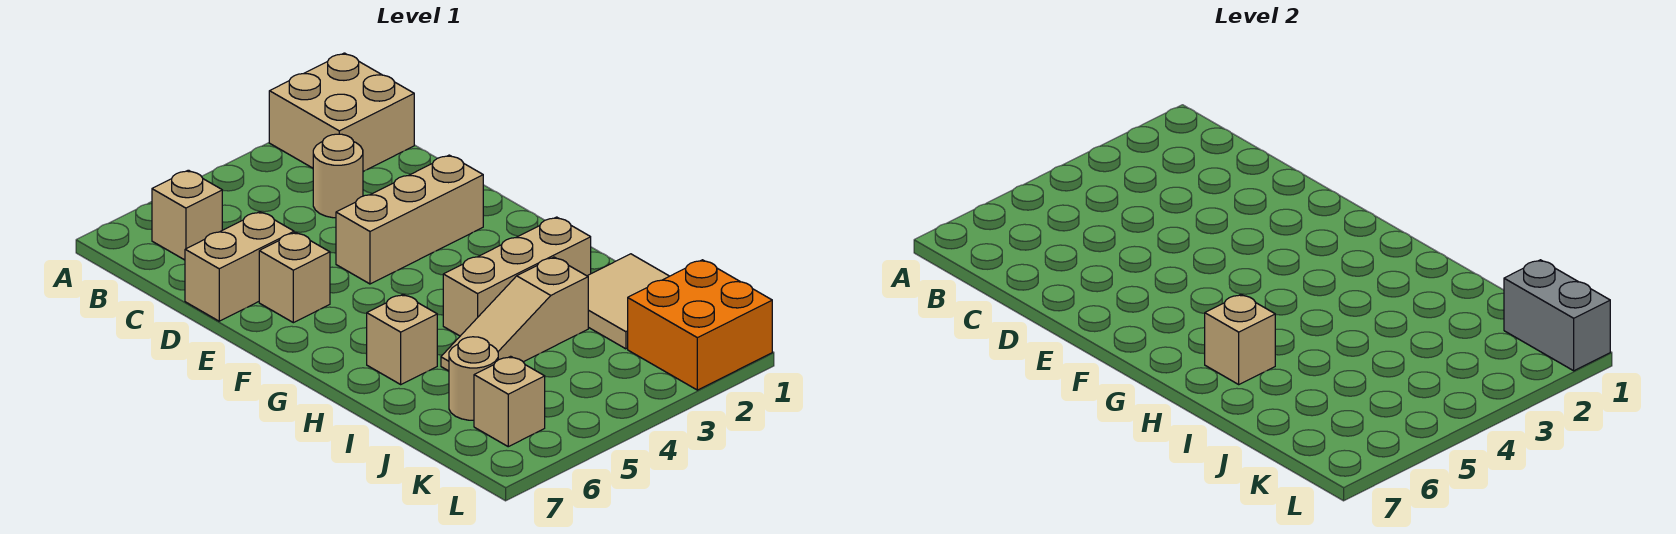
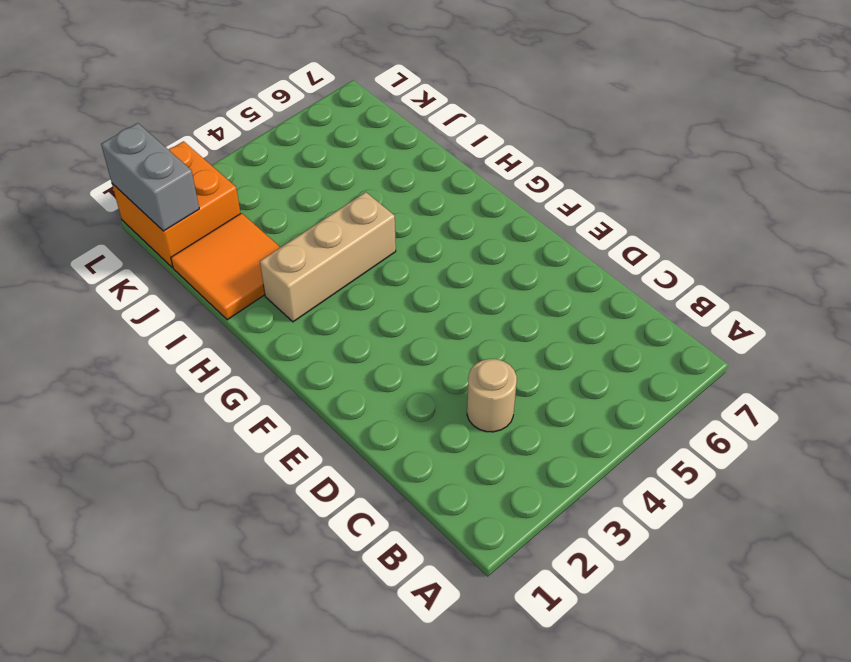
orange 2x2 tile [171,213,280,320] -> tan 2x2 tile [588,254,669,349]
none -> tan 2x2 brick [269,53,414,172]
none -> tan 1x1 brick [152,170,222,260]
none -> tan 1x2 brick [185,212,294,321]

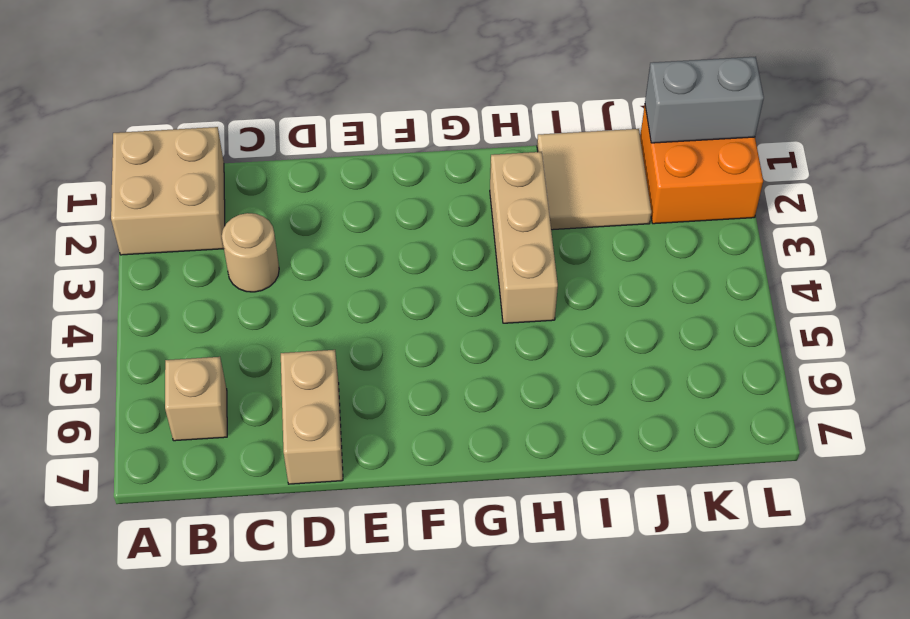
none -> tan 1x3 brick [336,155,483,284]
none -> tan 1x1 brick [259,232,330,323]
none -> tan 1x1 brick [367,294,437,384]

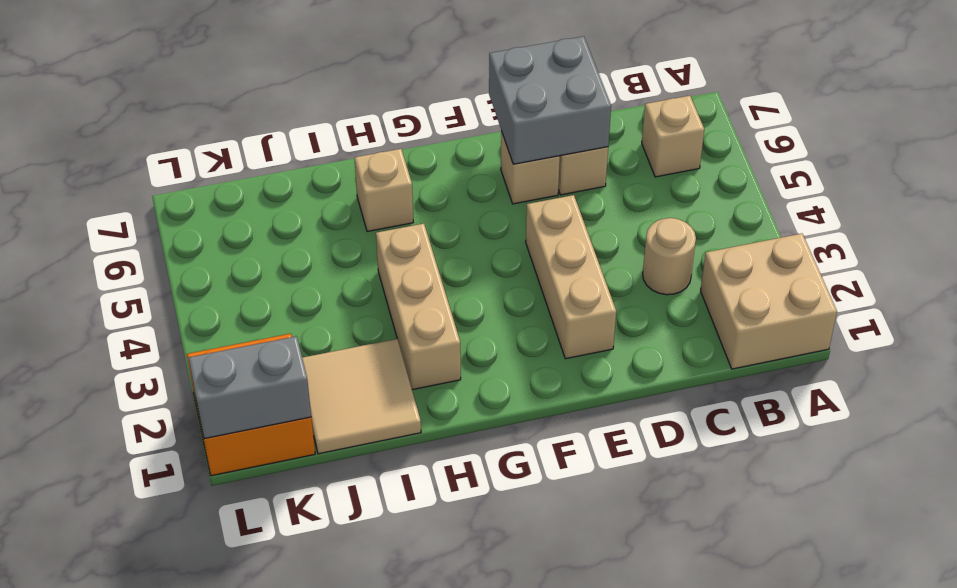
grey 2x2 brick [489,36,611,164] -> none
none -> tan 1x3 slope [441,257,588,371]
none -> tan 1x1 round brick [449,337,498,420]
none -> tan 1x1 brick [474,356,545,447]

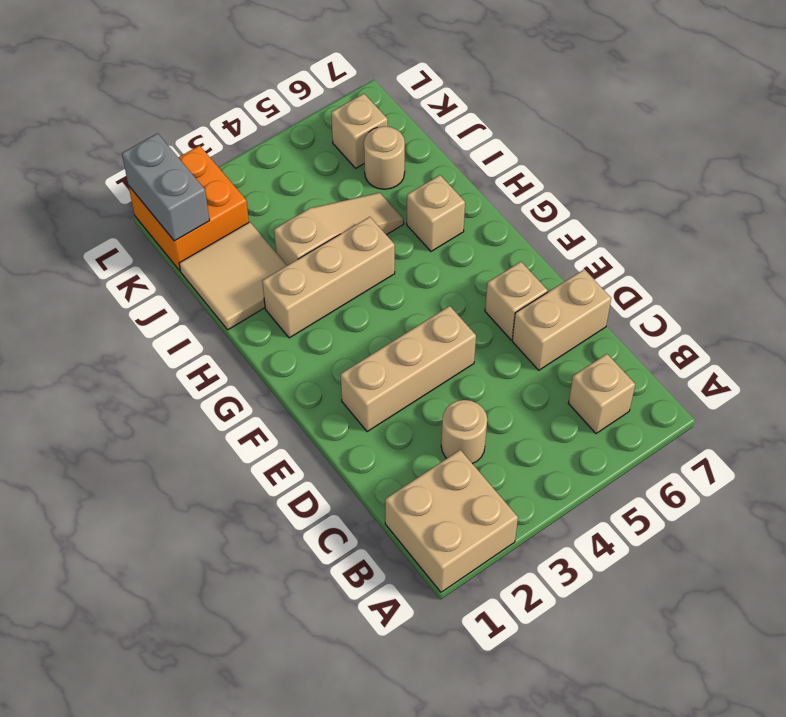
none -> tan 1x1 brick [1205,294,1275,384]

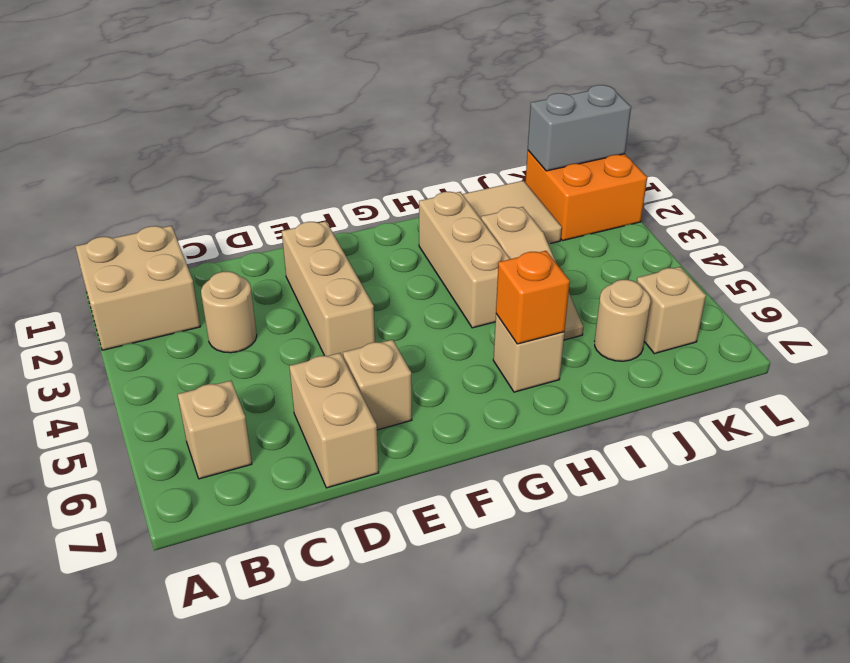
orange 1x1 brick [496,251,570,344] -> tan 1x1 brick [1205,294,1275,384]

